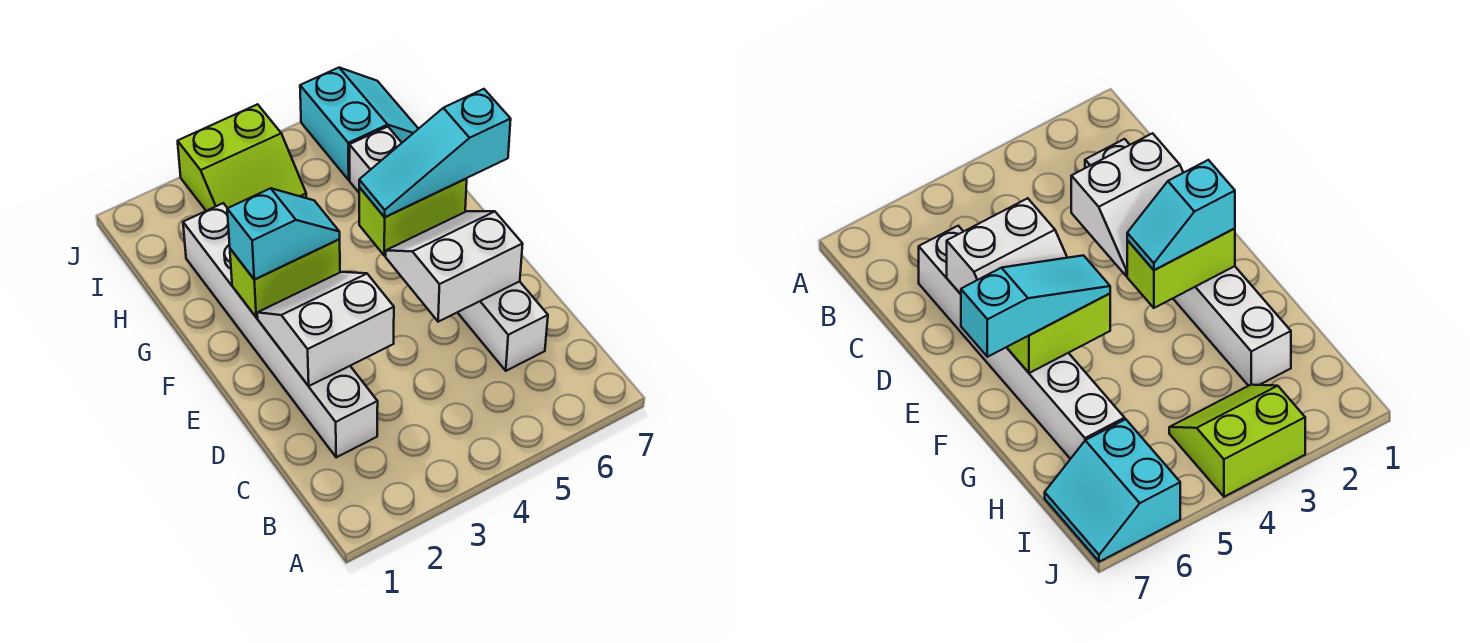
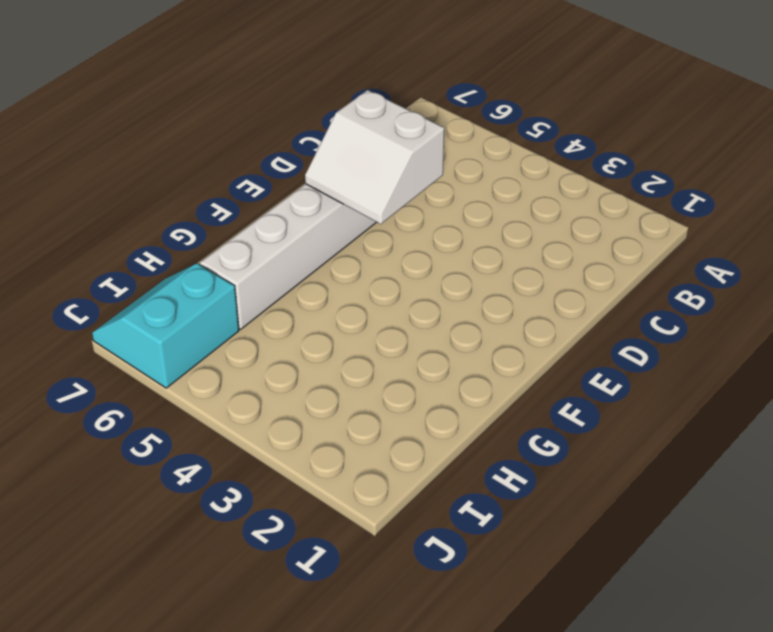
none -> white 1x6 brick [183,203,378,457]
none -> lime 2x2 slope [178,104,306,211]

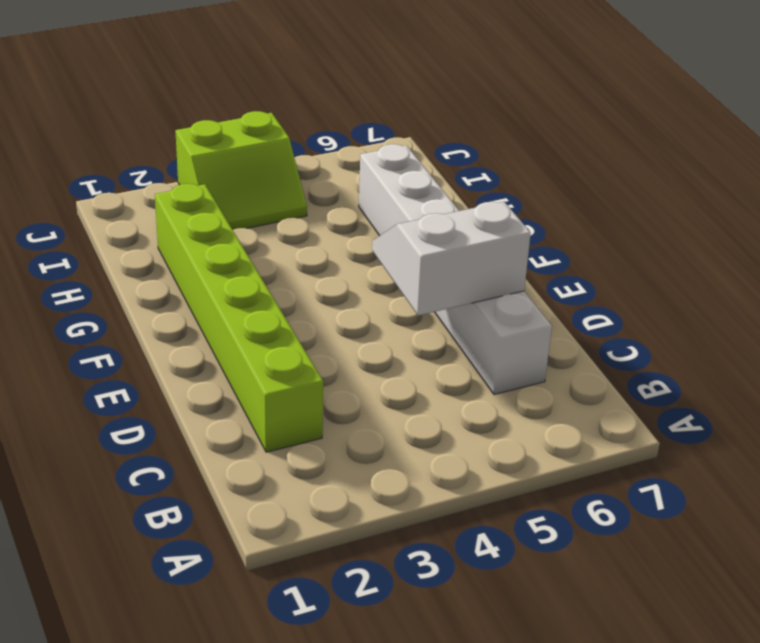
lime 1x6 brick [155,184,323,452] -> white 1x6 brick [183,203,378,457]
none -> cyan 2x2 slope [300,68,418,180]
none -> white 2x2 slope [257,272,394,386]

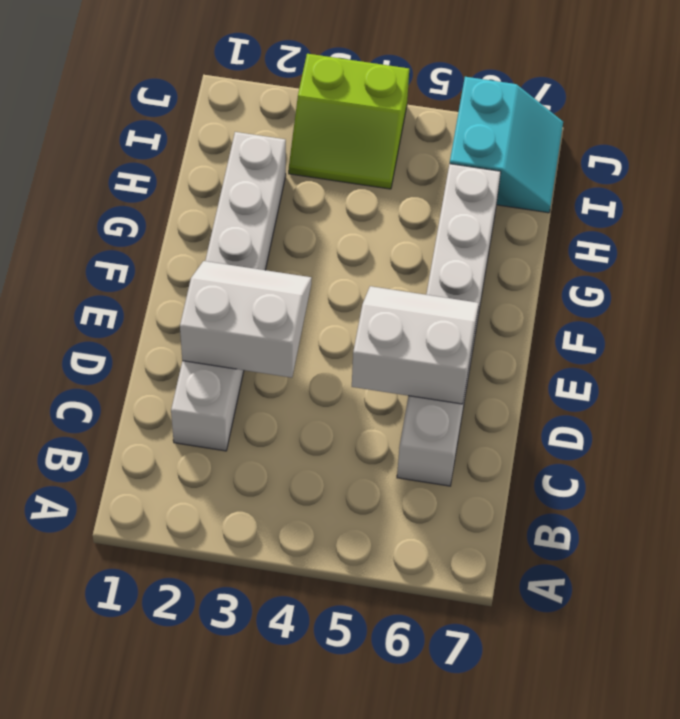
none -> lime 1x2 brick [230,239,340,318]
none -> lime 1x2 brick [359,179,467,256]

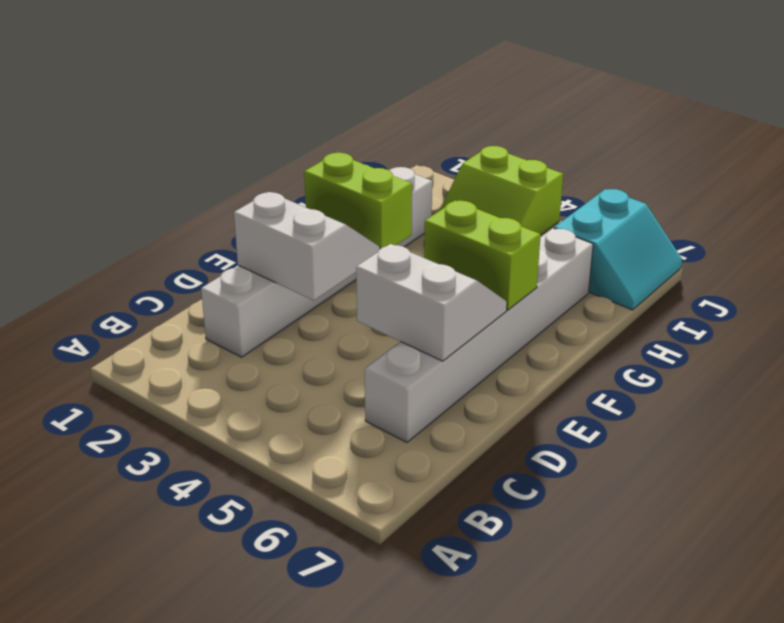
none -> cyan 1x2 slope [227,188,340,279]
none -> cyan 1x3 slope [359,89,511,217]

